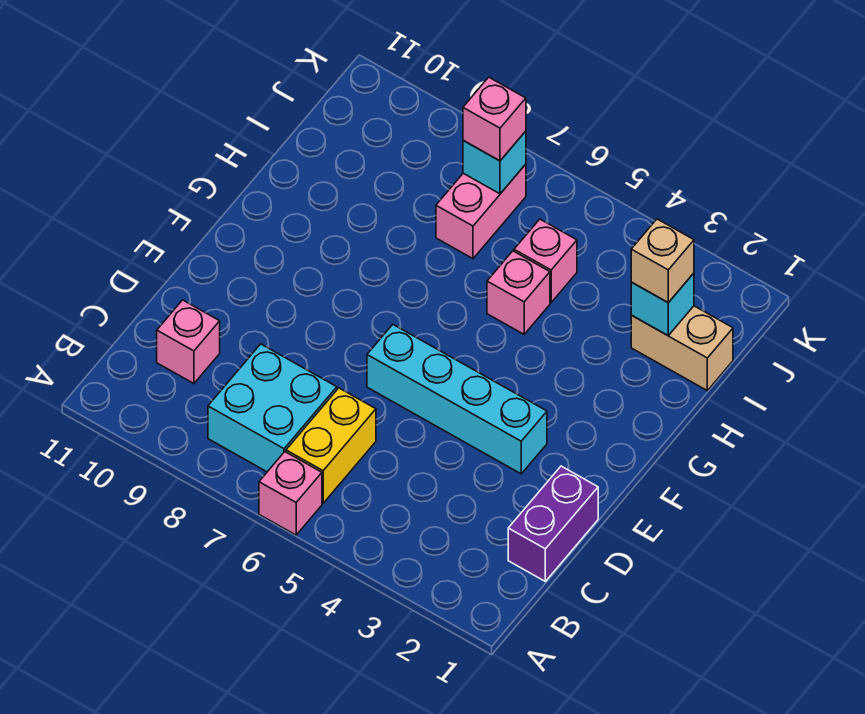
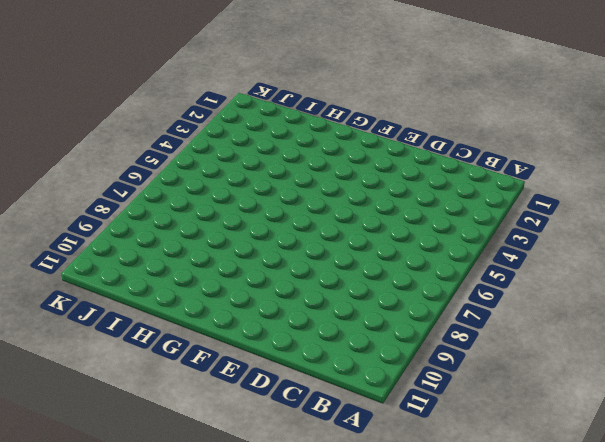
none -> pink 1x1 brick [259,452,322,535]
none -> yellow 1x2 brick [286,388,376,503]
none -> cyan 2x2 brick [208,344,337,472]

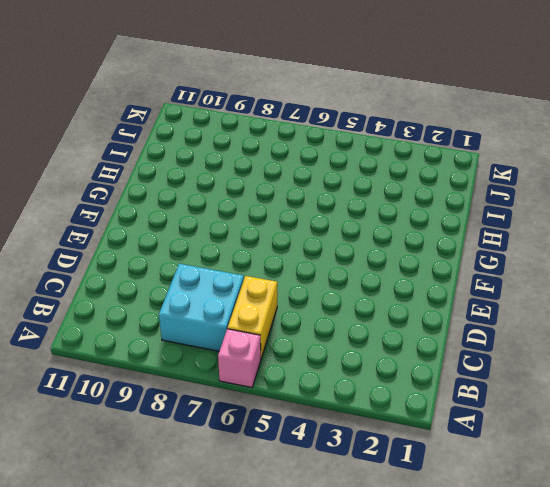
none -> purple 1x2 brick [508,466,598,581]
none -> pink 1x1 brick [157,300,220,384]
none -> cyan 1x4 brick [367,325,547,474]

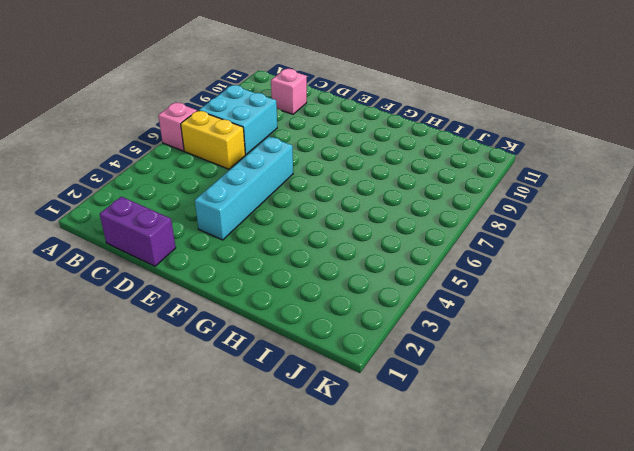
none -> pink 1x1 brick [487,251,550,334]
none -> tan 1x2 brick [631,306,733,390]
none -> pink 1x1 brick [514,219,577,303]

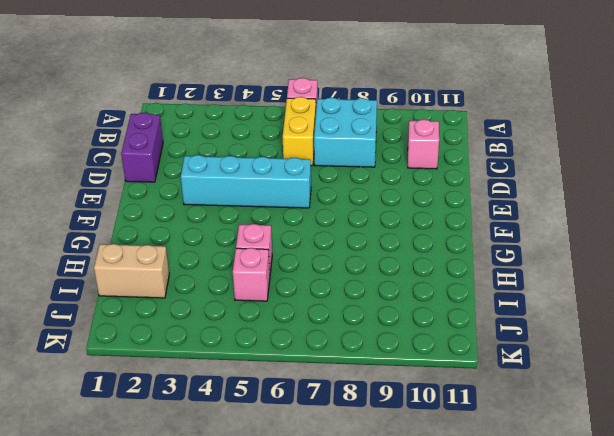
none -> pink 1x2 brick [436,164,526,259]
none -> cyan 1x1 brick [631,273,694,335]
none -> cyan 1x1 brick [463,131,526,194]

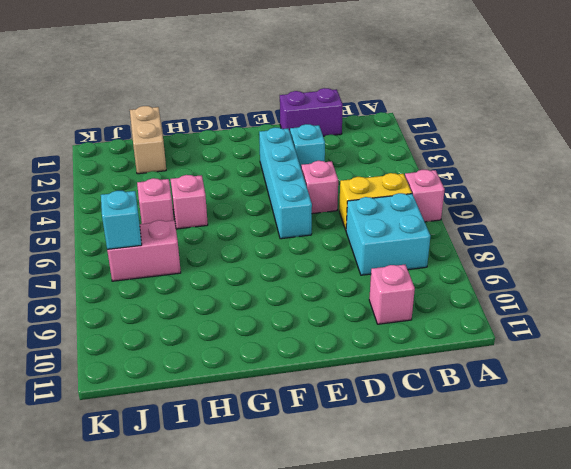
cyan 1x1 brick [290,124,325,167] -> cyan 1x1 brick moved to [631,273,694,335]
pink 1x1 brick [301,161,338,214] -> pink 1x1 brick moved to [463,77,526,161]
none -> tan 1x1 brick [631,219,694,303]

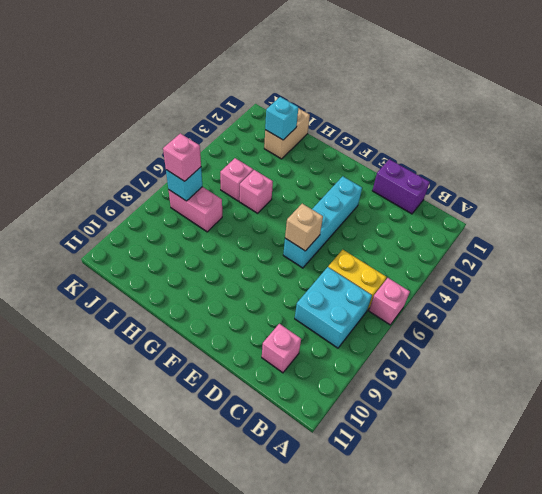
tan 1x1 brick [285,204,323,251] -> tan 1x1 brick moved to [631,219,694,303]

